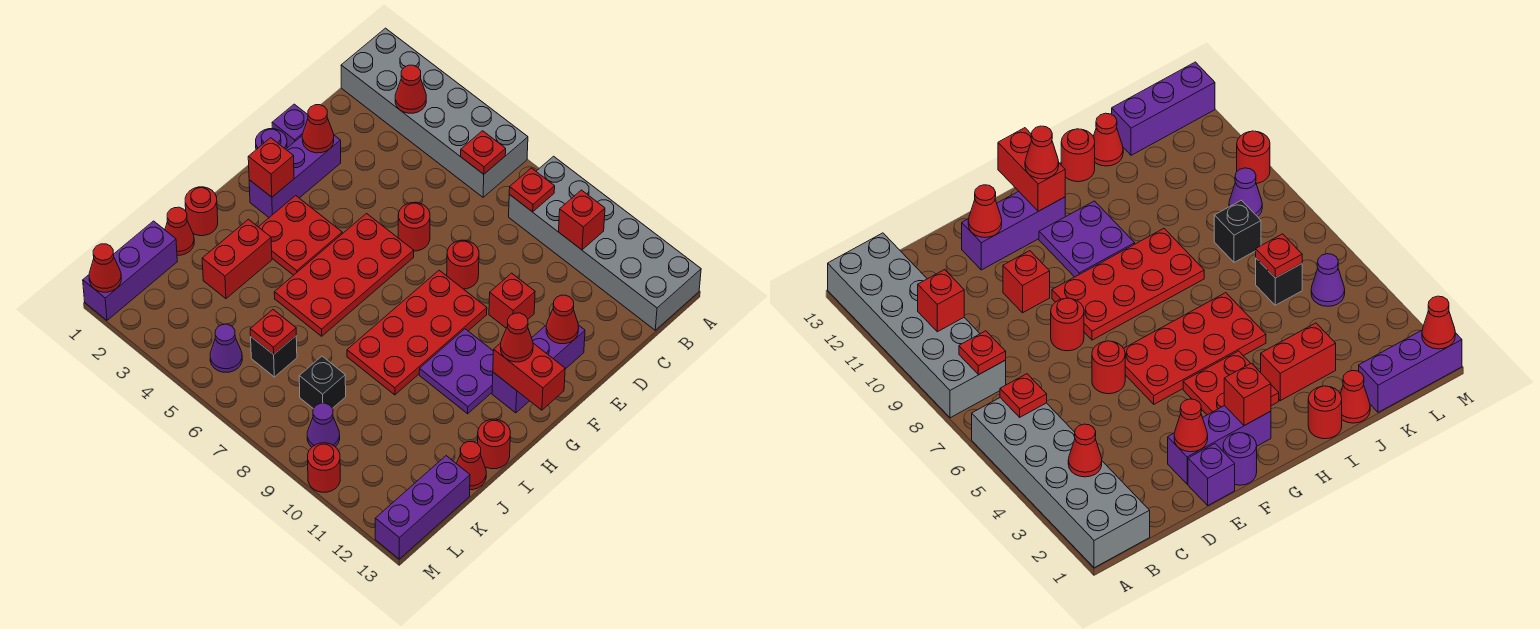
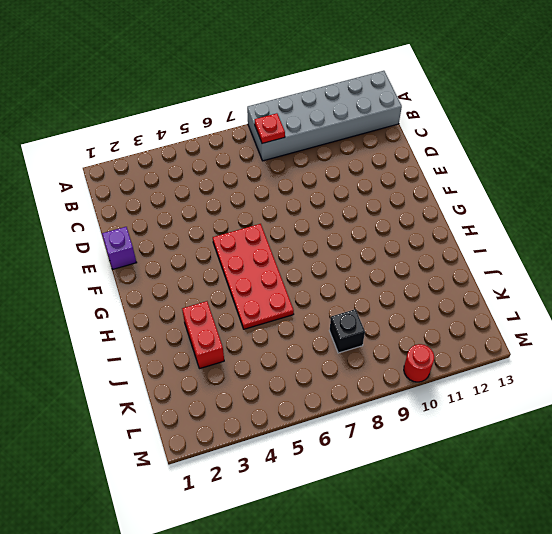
none -> grey 2x6 brick [341,28,528,197]
none -> purple 1x3 brick [249,135,341,217]
none -> red 1x1 round brick [398,202,430,251]
none -> red 1x1 round brick [447,240,479,289]

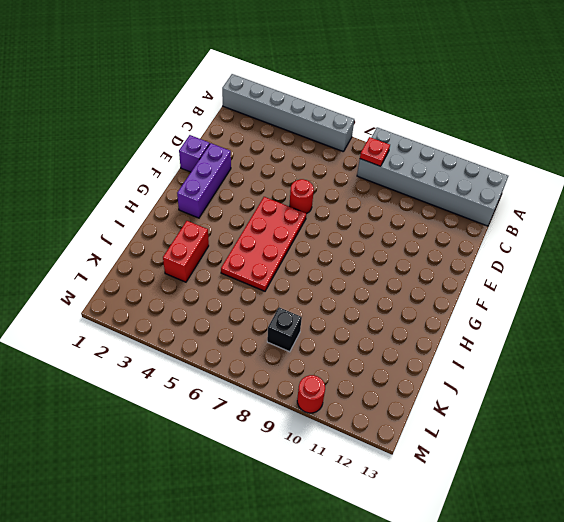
grey 1x6 brick [222,74,354,152] -> grey 2x6 brick [341,28,528,197]
none -> red 1x1 round brick [447,240,479,289]
none -> red 1x1 brick [489,273,535,328]
none -> purple 1x3 brick [492,325,585,413]
none -> purple 1x1 round brick [256,129,287,149]

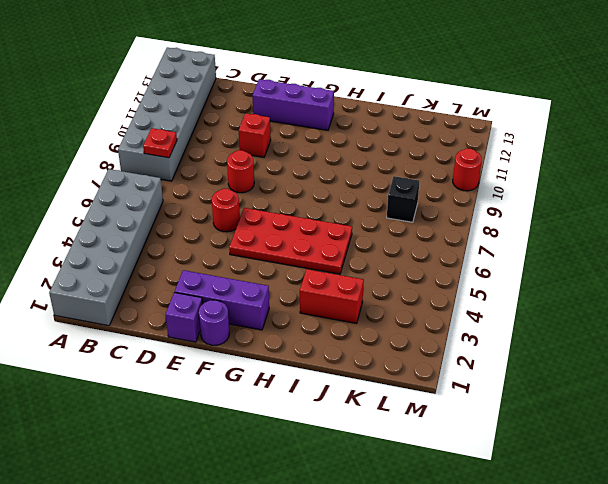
none -> red 2x4 plate [347,270,487,395]
none -> red 2x2 plate [259,196,342,275]
none -> purple 2x2 plate [419,329,493,414]
none -> red 1x1 round brick [185,187,218,236]

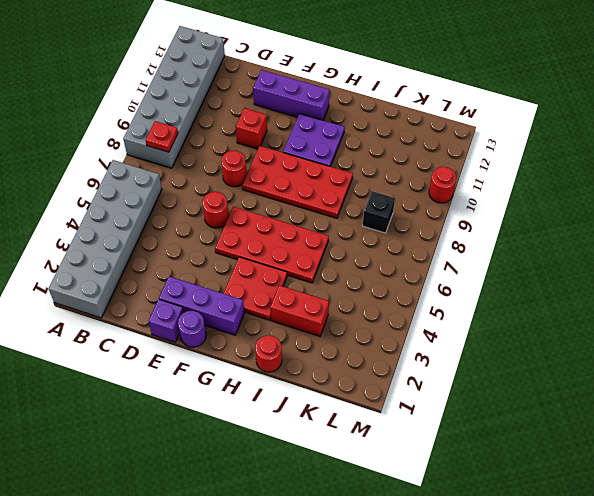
none -> red 1x1 round brick [478,419,510,469]
none -> red 1x1 cone [165,207,194,255]
none -> red 1x1 cone [456,442,486,490]
none -> purple 1x3 brick [83,221,177,320]

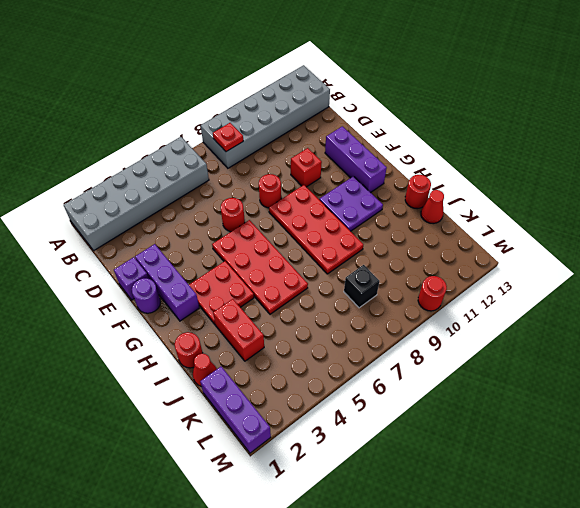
none -> black 1x1 brick [251,336,297,377]
none -> purple 1x3 brick [375,456,470,559]
none -> purple 1x1 cone [210,324,242,372]
none -> purple 1x1 cone [307,403,340,447]

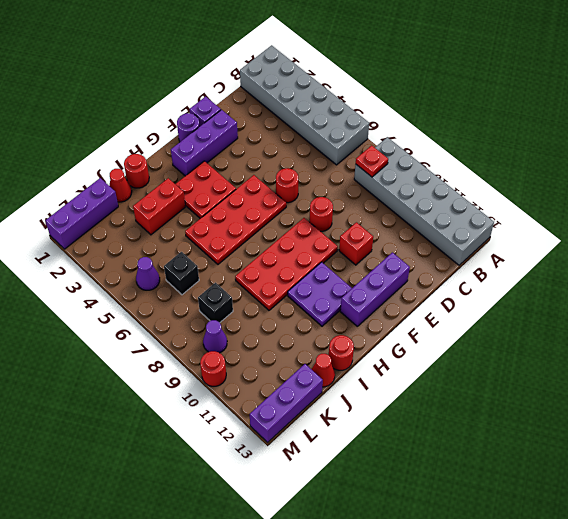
none -> red 1x1 cone [395,65,426,113]
none -> red 1x1 plate [461,131,506,174]
none -> red 1x1 brick [559,190,605,250]
none -> red 1x1 cone [302,105,334,153]

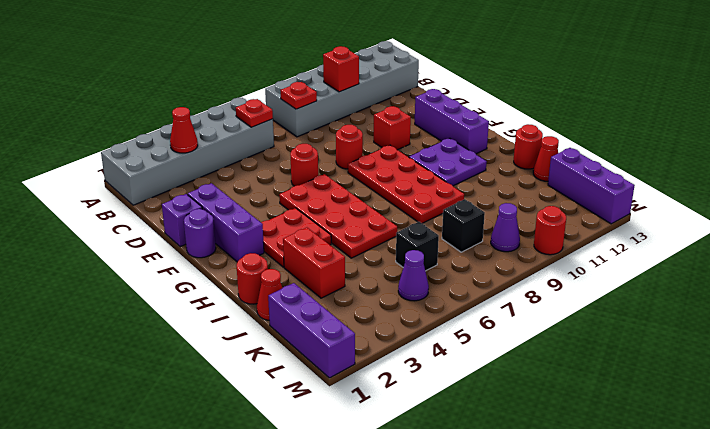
none -> red 1x1 cone [302,105,334,153]
none -> red 1x1 cone [546,295,579,344]
none -> red 1x1 brick [248,138,294,197]
none -> red 1x2 brick [493,343,565,410]

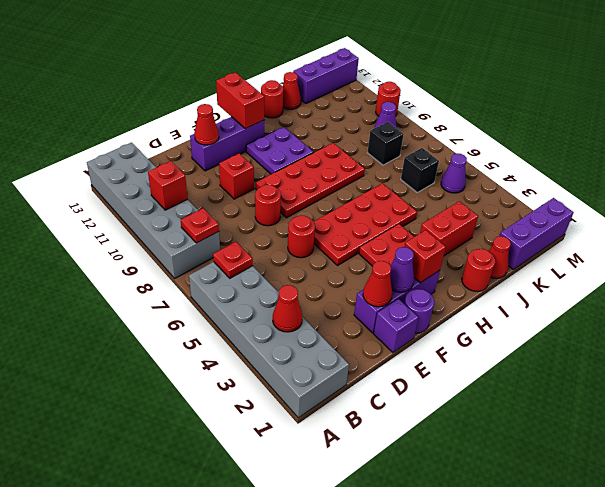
purple 1x1 cone [390,247,414,292] -> none
none -> red 1x1 plate [250,310,296,355]
none -> red 1x1 cone [89,244,121,292]
none -> red 1x1 cone [500,313,533,362]

